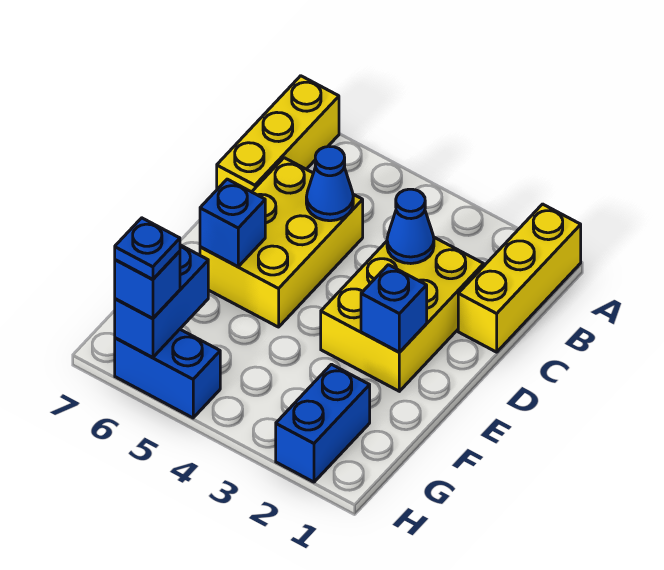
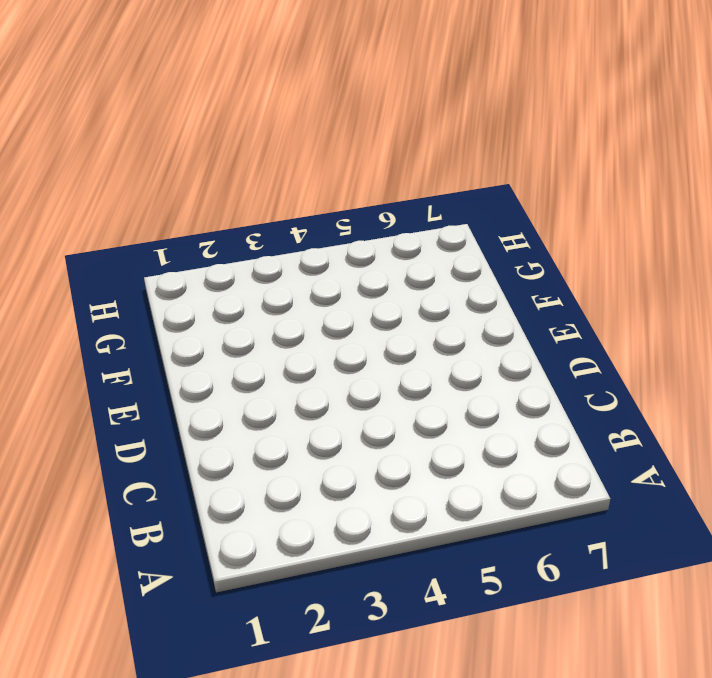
none -> yellow 1x3 brick [458,204,581,352]
none -> yellow 1x3 brick [217,76,339,192]
none -> yellow 2x3 brick [321,237,484,391]

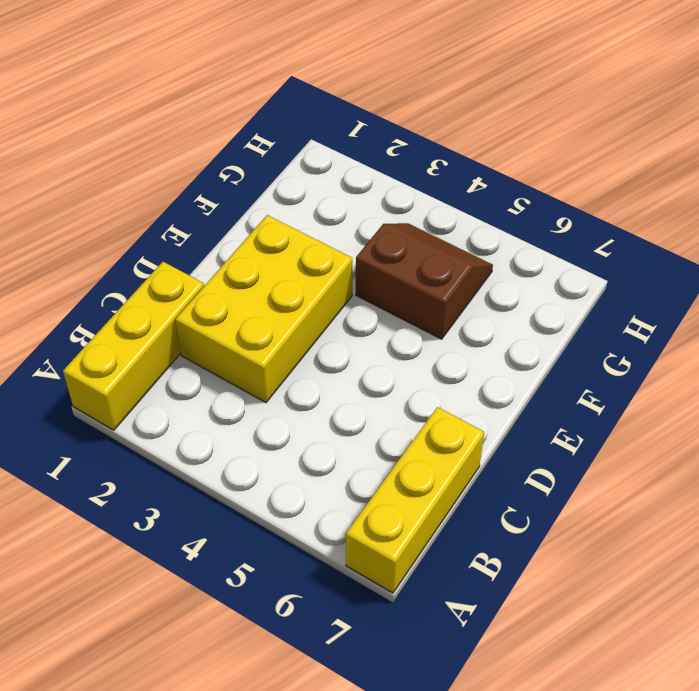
brown 2x2 slope [356,223,493,339] -> none
none -> yellow 2x3 brick [200,158,363,327]
none -> blue 1x2 brick [276,364,370,482]
none -> blue 1x2 brick [115,329,220,418]

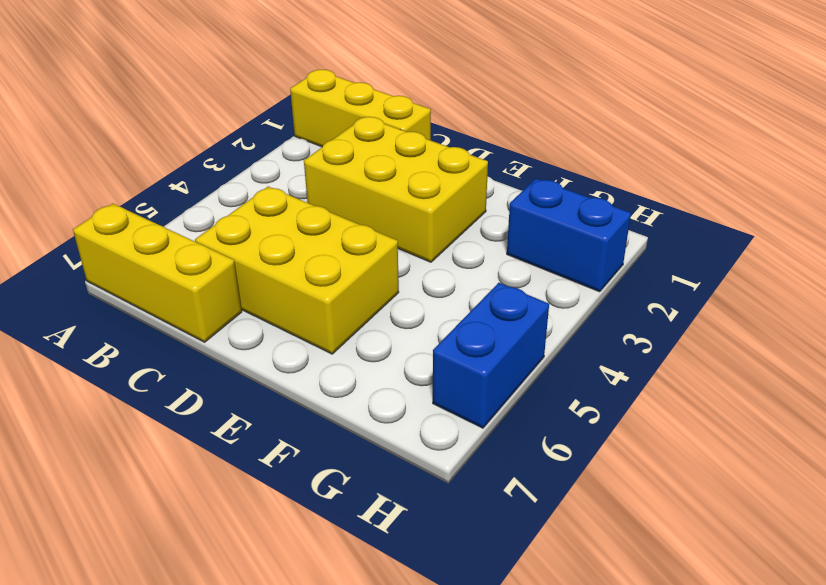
none -> blue 1x1 cone [387,189,434,264]
none -> blue 1x1 cone [306,146,353,221]
none -> blue 1x1 brick [361,265,427,352]

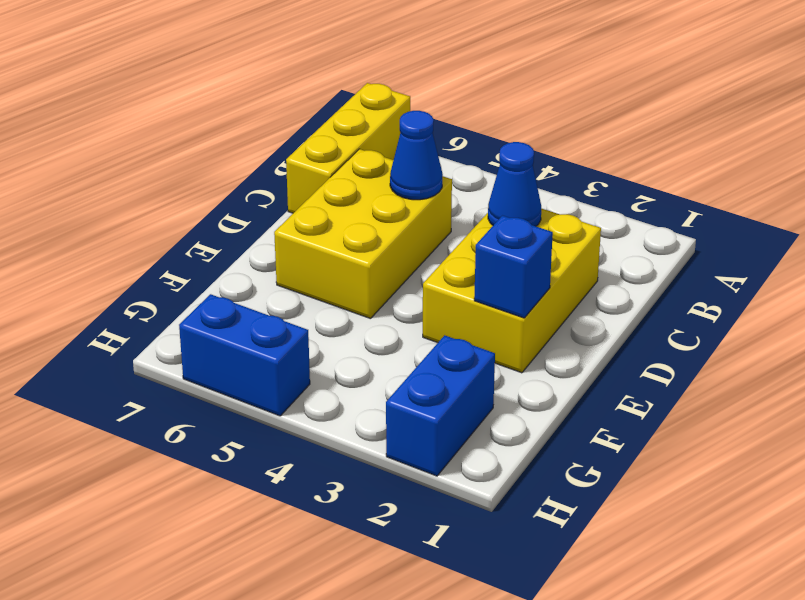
none -> yellow 1x3 brick [458,204,581,352]
none -> blue 1x1 brick [200,179,265,266]
none -> blue 1x2 brick [115,245,208,357]

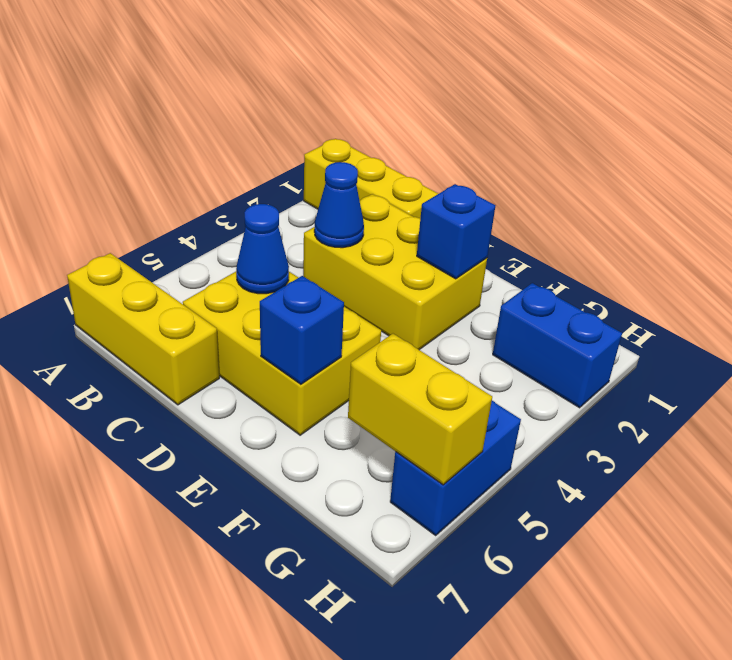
yellow 1x2 brick [348,334,492,485] -> blue 1x2 brick [115,245,208,357]
none -> blue 1x1 brick [115,251,180,319]
none -> blue 1x1 plate [115,218,180,279]

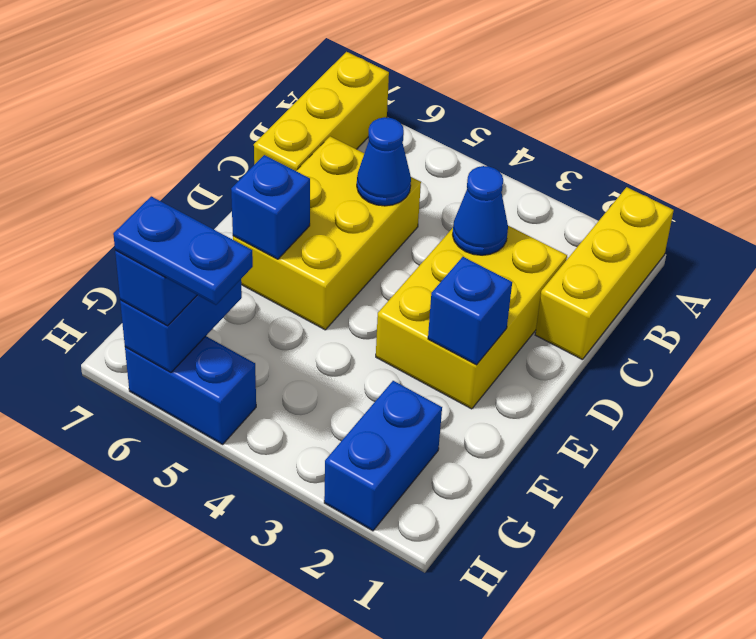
blue 1x2 plate [113,196,253,305] -> blue 1x1 plate [115,218,180,279]

